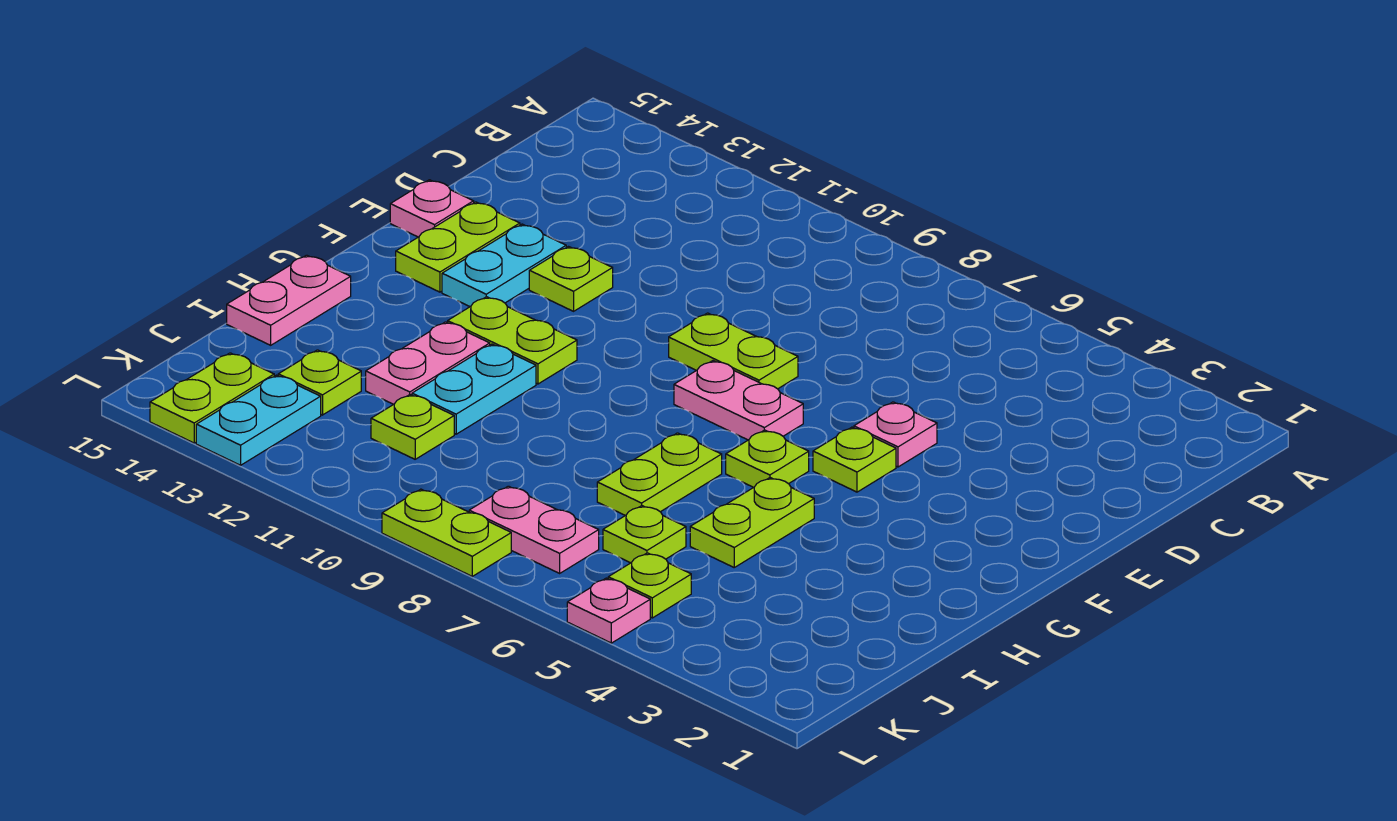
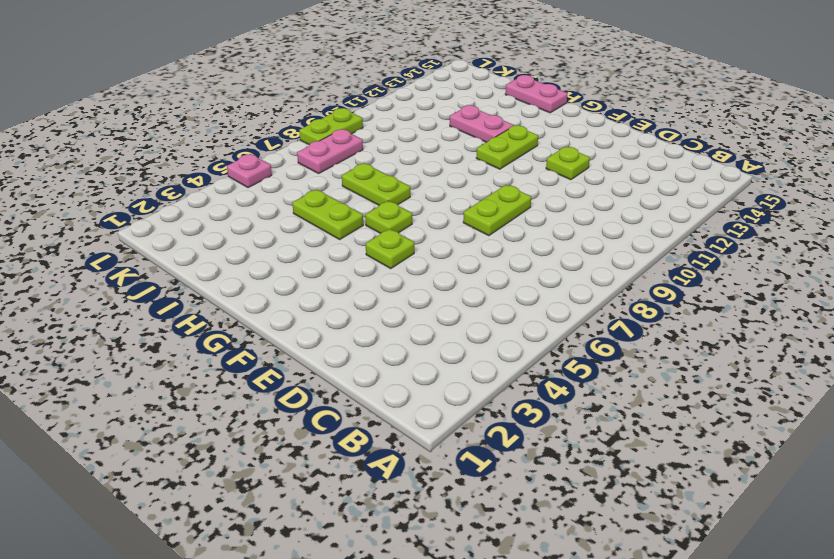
none -> pink 1x1 plate [854,402,937,467]
none -> cyan 1x2 plate [442,224,566,307]
none -> lime 1x2 plate [396,202,520,292]

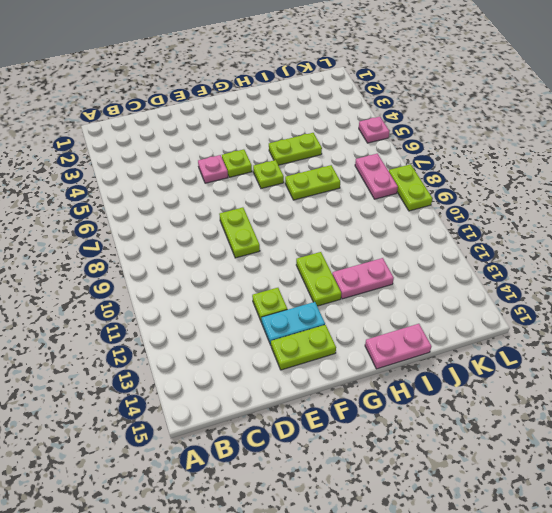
none -> pink 1x1 plate [390,180,474,237]
none -> pink 1x2 plate [674,361,803,440]
none -> cyan 1x2 plate [412,344,536,434]

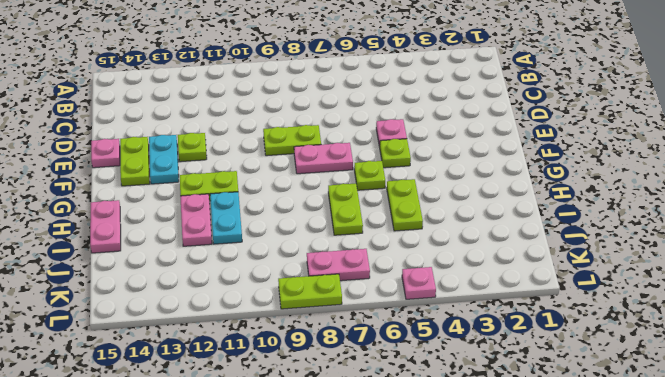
none -> lime 1x1 plate [603,506,686,563]
none -> lime 1x1 plate [371,395,454,459]
none -> lime 1x1 plate [278,350,361,415]

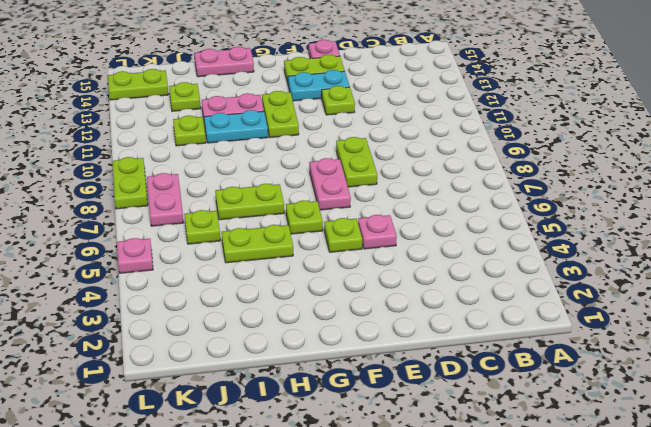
none -> lime 1x1 plate [608,553,691,618]
none -> cyan 1x2 plate [196,375,321,465]

